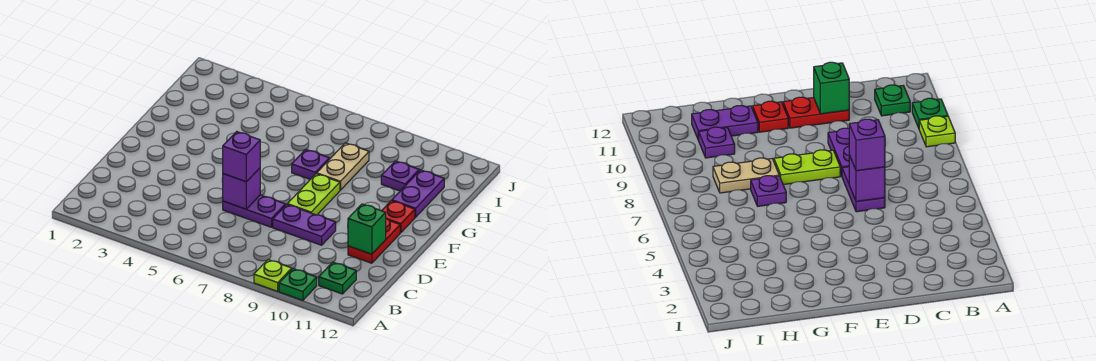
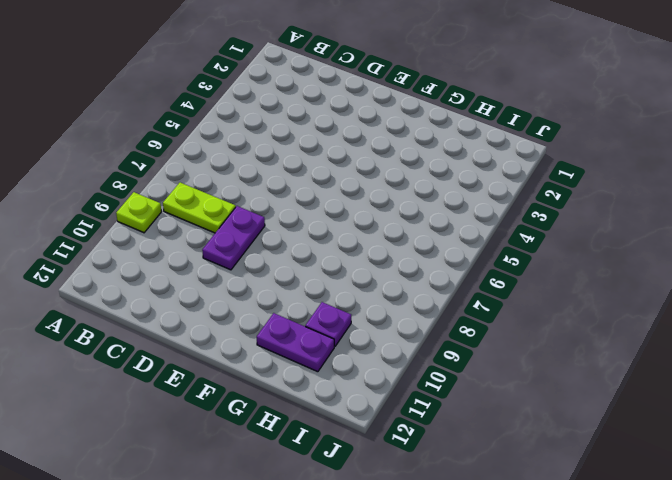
lime 1x2 plate [163,183,236,233] -> lime 1x2 plate moved to [287,174,340,215]
none -> green 1x1 plate [279,269,317,300]
none -> green 1x1 plate [319,262,356,294]
none -> purple 1x2 plate [223,195,286,227]

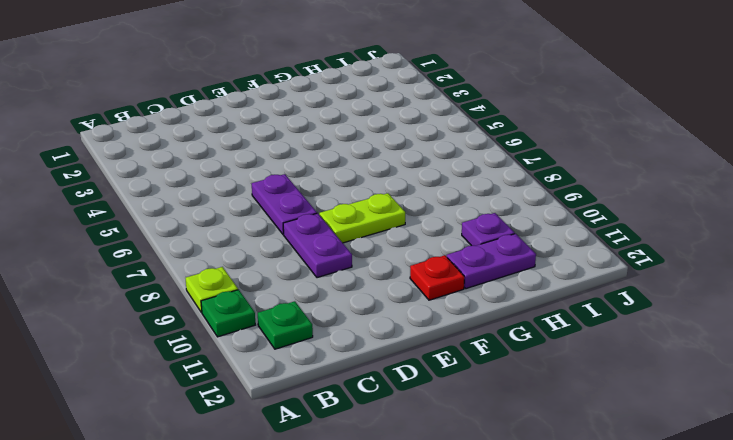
none -> red 1x2 plate [348,218,400,263]
none -> purple 1x1 plate [292,149,329,179]
none -> tan 1x2 plate [317,143,369,190]

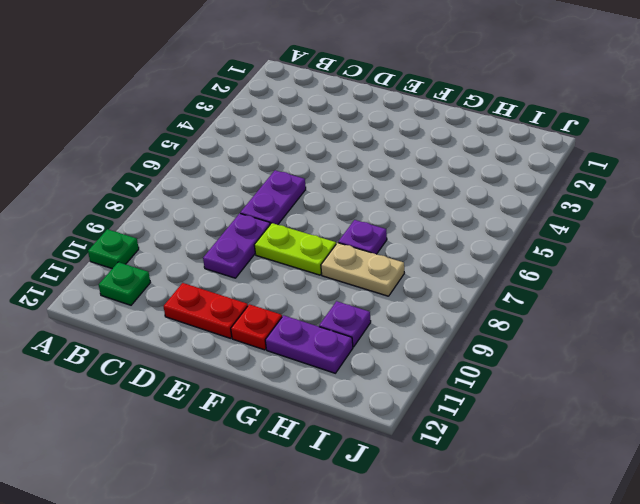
none -> lime 1x1 plate [254,260,292,291]
none -> purple 1x1 brick [222,168,260,209]
none -> green 1x1 brick [348,204,386,254]

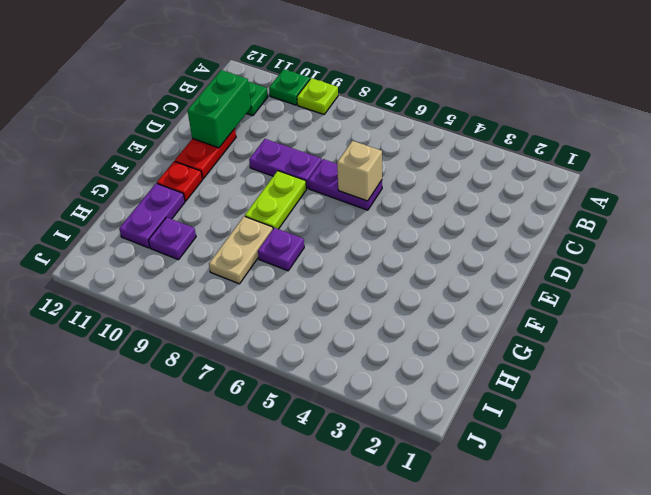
green 1x2 brick [187,70,251,148] -> green 1x1 brick [348,204,386,254]
tan 1x1 brick [337,141,382,201] -> purple 1x1 brick [222,168,260,209]
none -> purple 1x1 brick [223,131,260,182]

